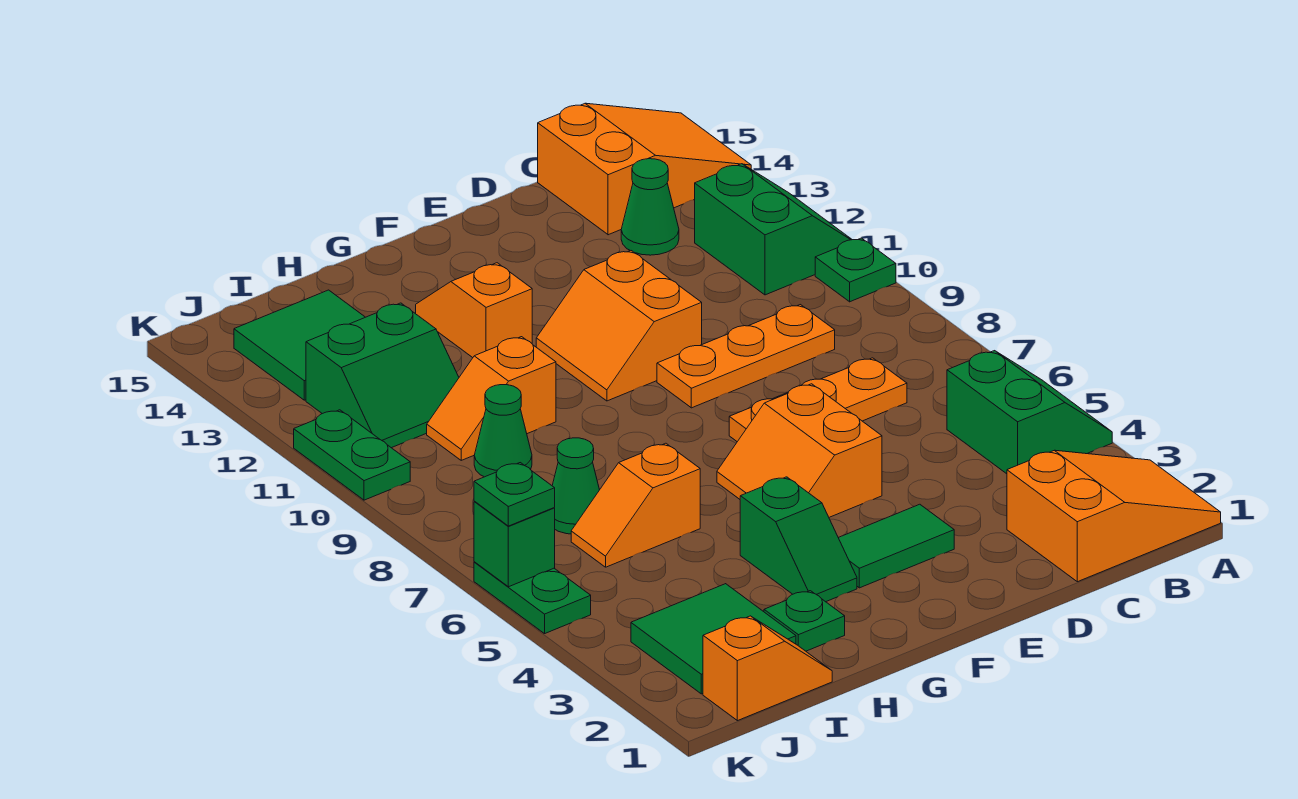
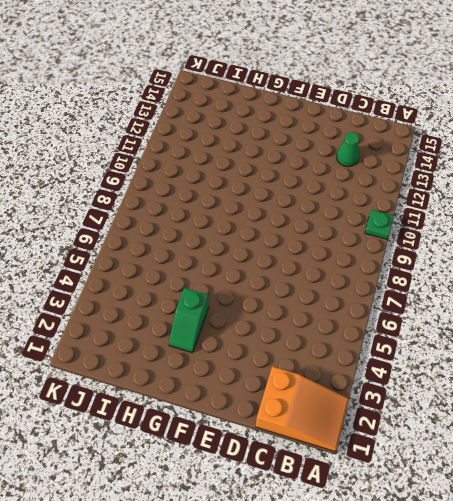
none -> green 2x2 slope [947,351,1112,474]
none -> green 2x2 slope [695,164,852,295]
none -> orange 2x3 slope [538,103,751,235]

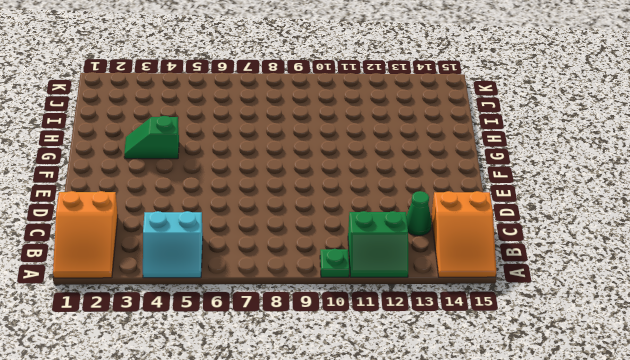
cyan 2x2 slope [143,211,203,278] -> green 2x2 slope [947,351,1112,474]
none -> orange 1x3 plate [729,358,907,442]
none -> orange 1x3 plate [657,305,835,408]
none -> green 1x2 tile [839,504,954,588]

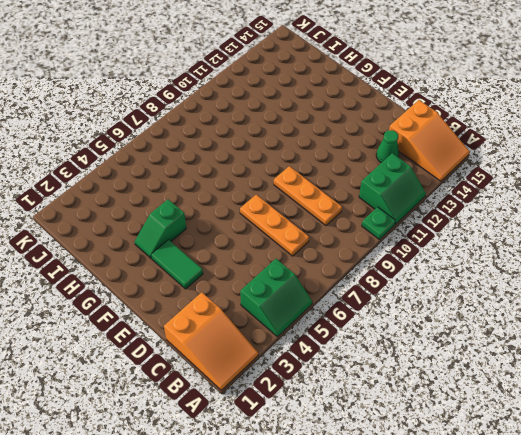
none -> orange 2x2 slope [717,384,882,517]
none -> orange 2x2 slope [536,251,702,401]
none -> orange 1x2 slope [416,263,532,358]

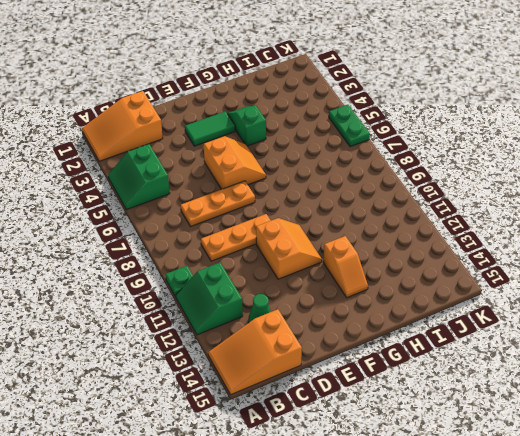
none -> green 1x1 plate [764,591,845,651]
none -> orange 1x2 slope [571,443,700,567]
none -> orange 1x2 slope [427,337,556,460]

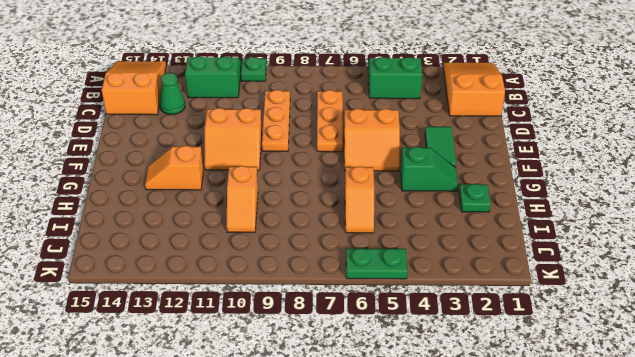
none -> orange 1x2 slope [703,616,832,721]
none -> green 2x2 tile [631,584,796,694]
none -> green 1x1 cone [552,438,599,534]

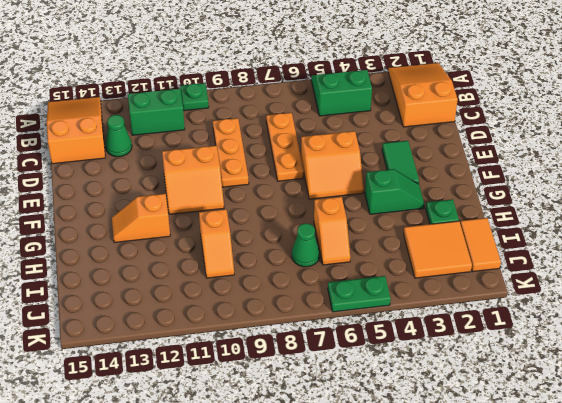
orange 1x2 tile [460,218,501,272] -> orange 1x2 slope [703,616,832,721]
orange 2x2 tile [404,221,472,278] -> green 2x2 tile [631,584,796,694]
none -> green 1x1 cone [474,385,532,477]
none -> green 2x2 slope [306,303,459,448]
none -> green 2x2 tile [234,290,365,400]

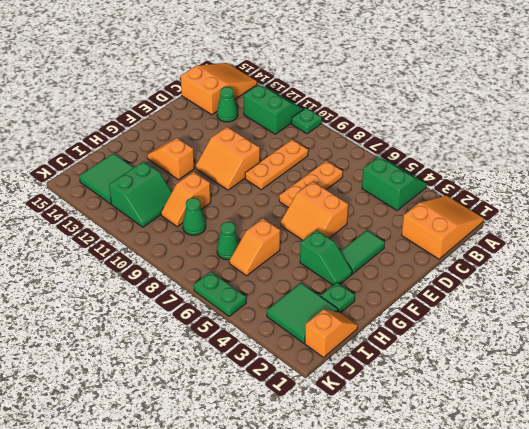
none -> green 1x2 plate [294,410,410,500]
none -> green 1x1 brick [474,501,555,587]
none -> green 1x1 plate [474,463,555,526]

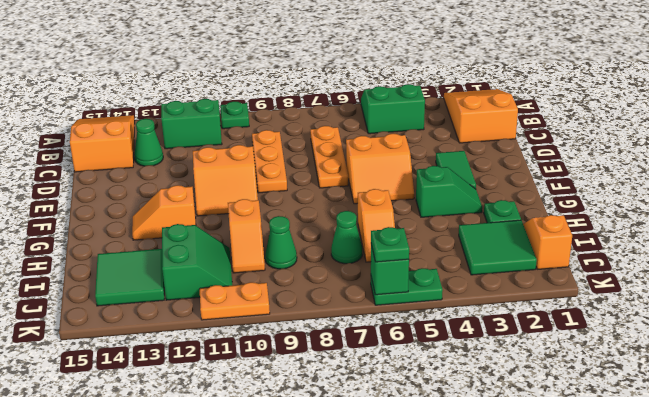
orange 1x2 plate [200,282,270,320] -> green 1x2 plate [294,410,410,500]

